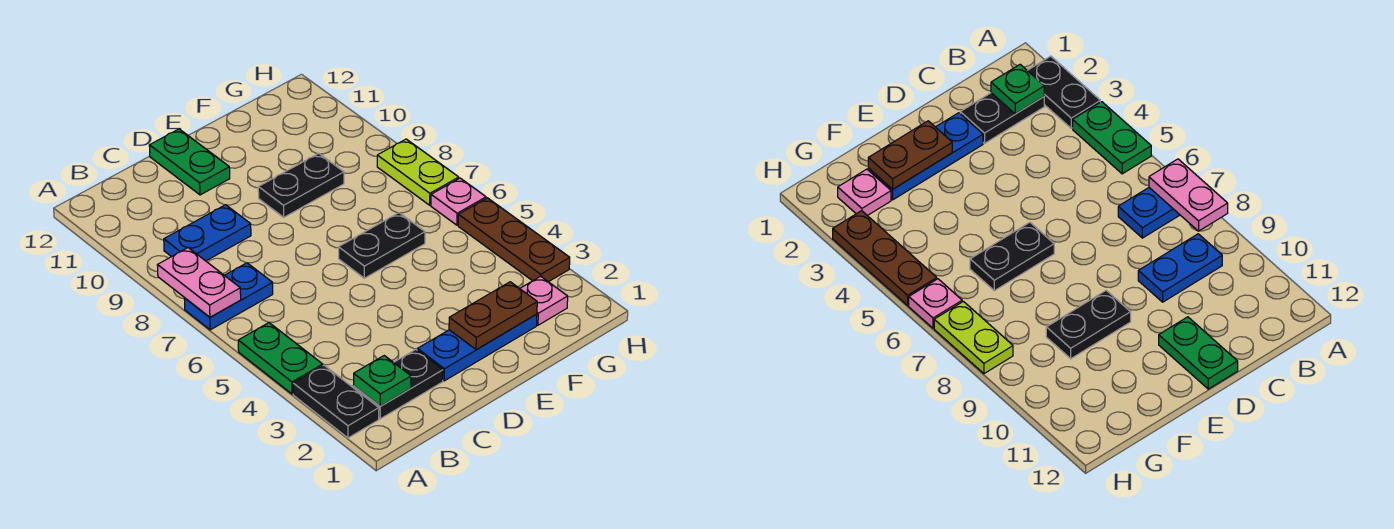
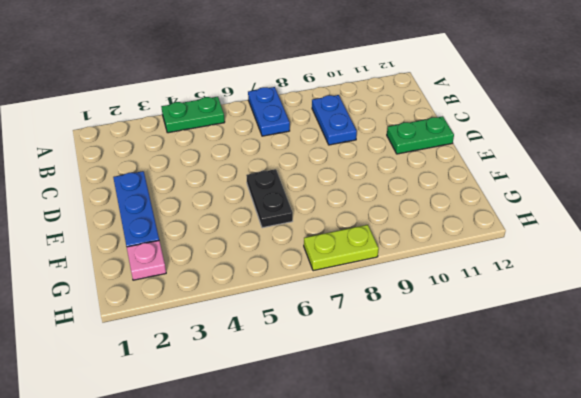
none -> black 1x2 plate [293,365,379,438]
none -> black 1x2 plate [354,350,443,419]
none -> black 1x2 plate [258,153,344,217]

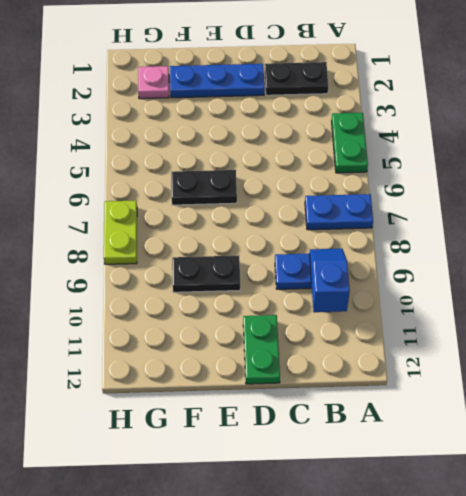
blue 1x2 slope [309,249,350,312] -> none
none -> black 1x2 plate [293,365,379,438]
none -> brown 1x3 plate [458,198,570,282]
none -> pink 1x1 plate [431,178,486,225]

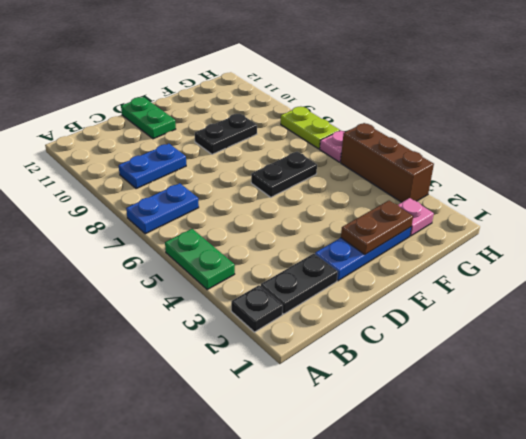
black 1x1 plate [231,285,283,332] -> black 1x2 plate [293,365,379,438]
brown 1x3 brick [341,123,434,202] -> brown 1x3 plate [458,198,570,282]
none -> pink 1x2 plate [158,248,241,317]
none -> green 1x1 plate [354,356,411,406]

